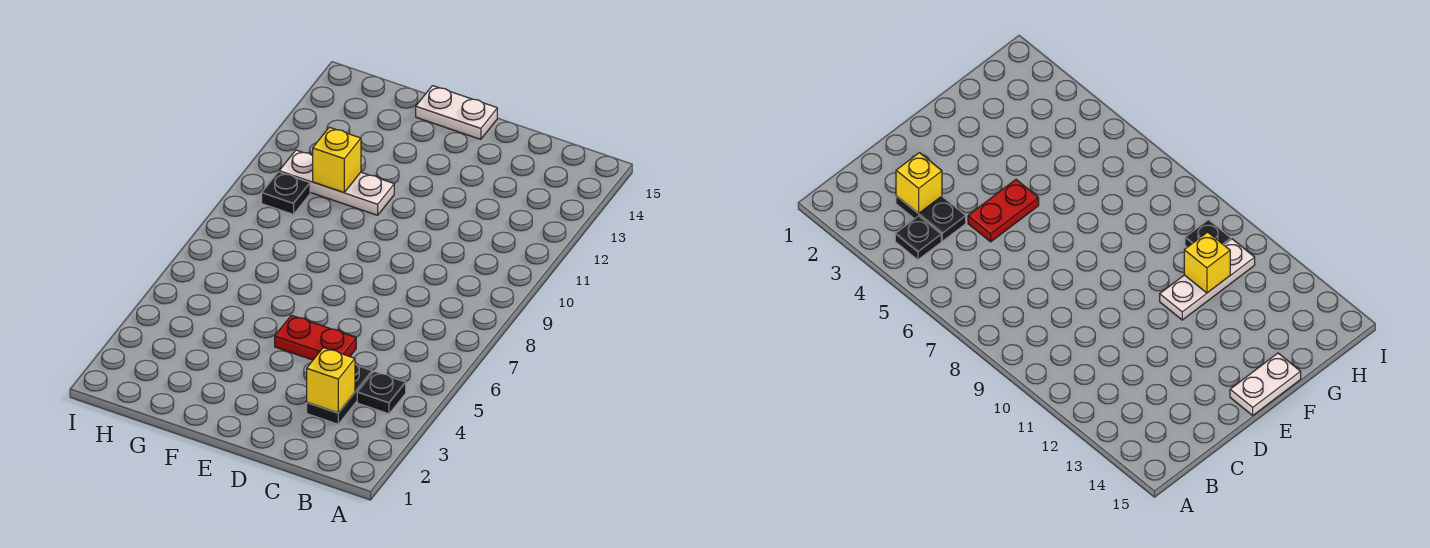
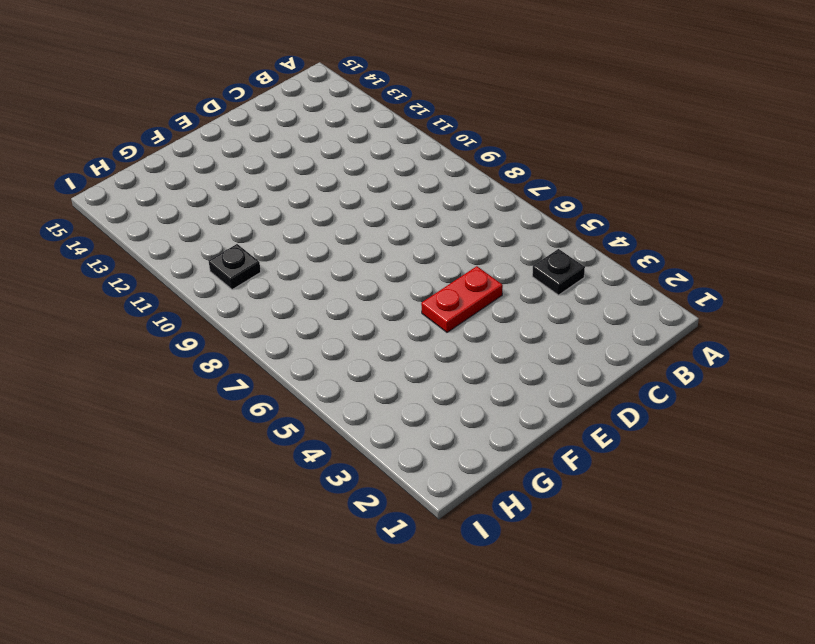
none -> black 1x2 plate [307,364,372,424]
none -> white 1x2 plate [416,86,497,139]

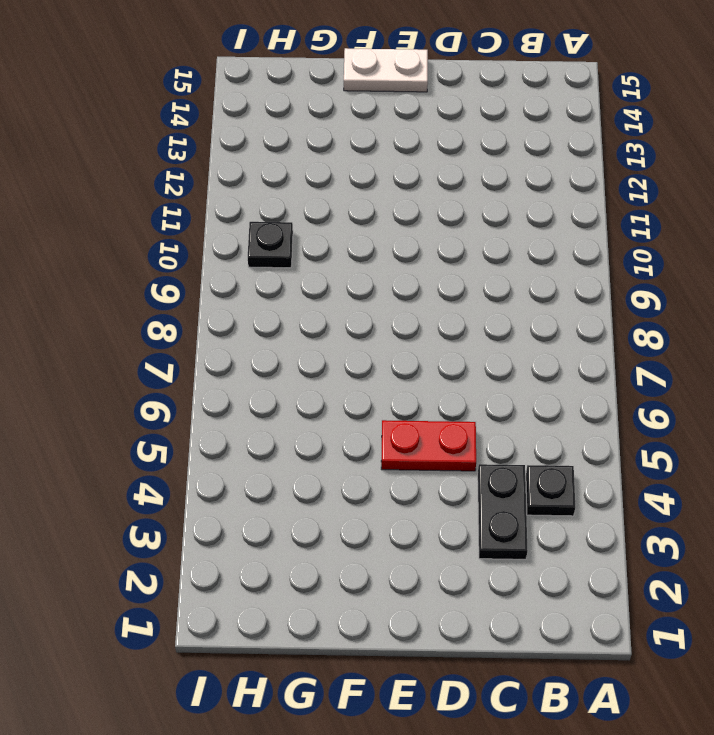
none -> white 1x3 plate [279,150,394,215]
none -> yellow 1x1 brick [307,348,355,413]

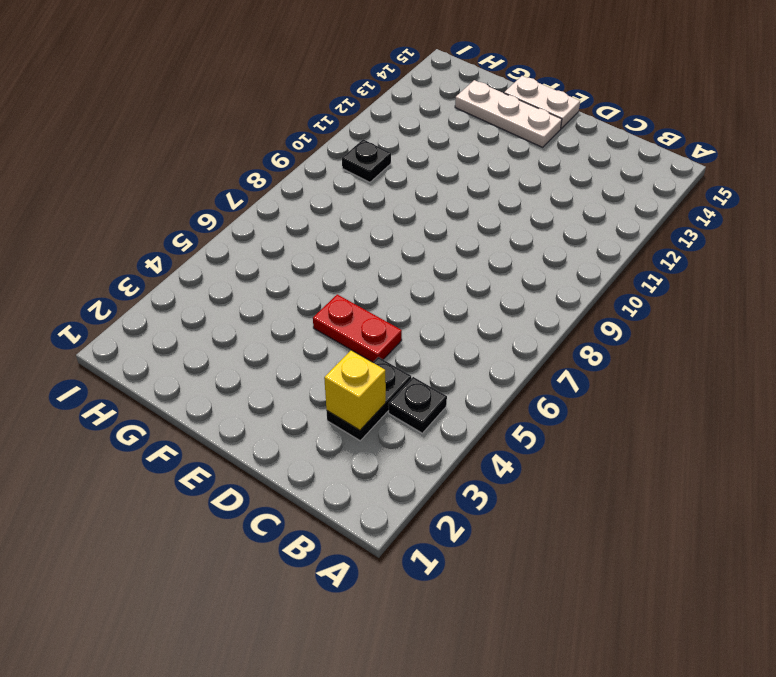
white 1x3 plate [455,80,562,147] -> white 1x3 plate moved to [279,150,394,215]
none -> yellow 1x1 brick [313,127,361,193]

